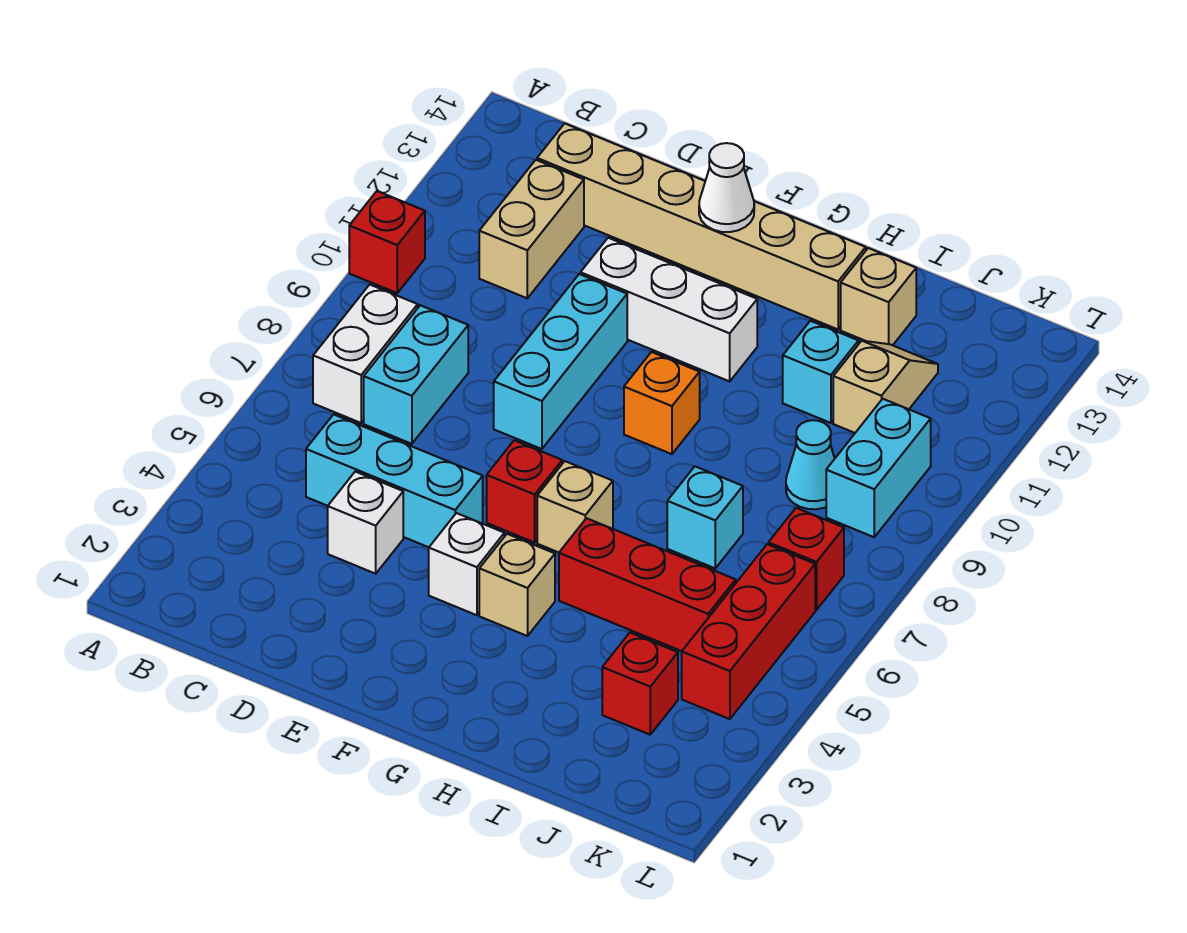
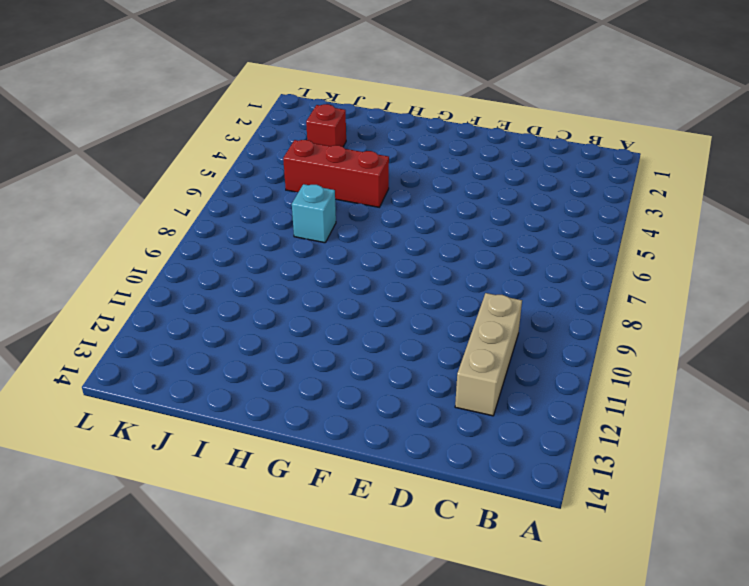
tan 1x3 brick [455,293,522,416] -> tan 1x2 brick [479,160,584,298]
none -> red 1x1 brick [349,191,425,293]
none -> white 1x2 brick [313,284,418,423]
none -> cyan 1x3 brick [306,414,483,547]

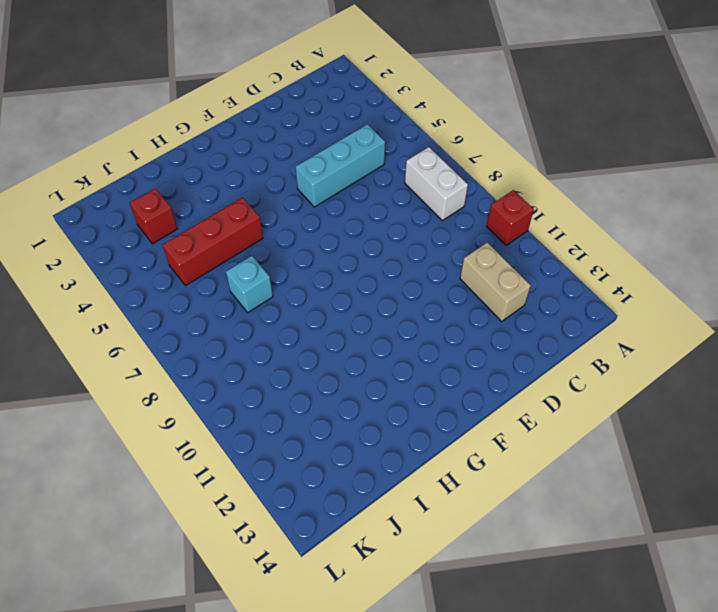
none -> cyan 1x2 brick [364,305,468,444]
none -> tan 1x6 brick [537,123,866,329]
none -> white 1x1 brick [328,472,403,574]

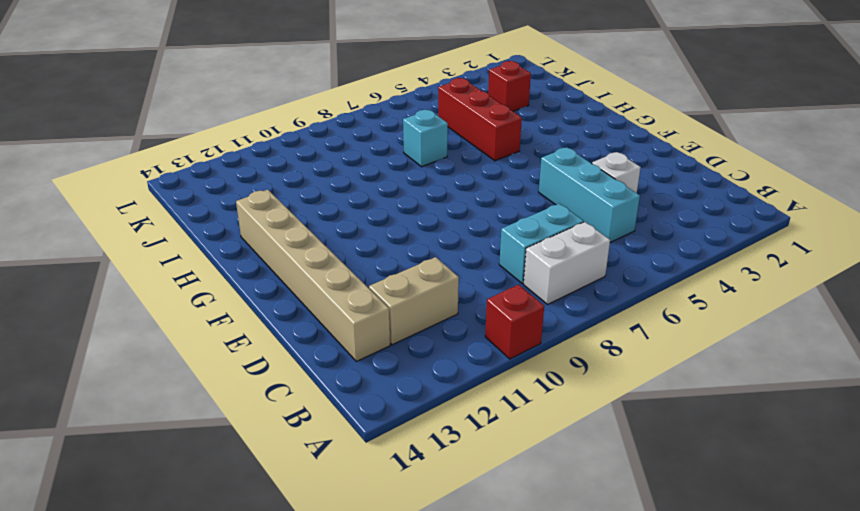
none -> cyan 1x3 brick [494,274,627,449]
none -> white 1x3 brick [580,238,757,381]
none -> white 1x1 brick [429,513,504,615]

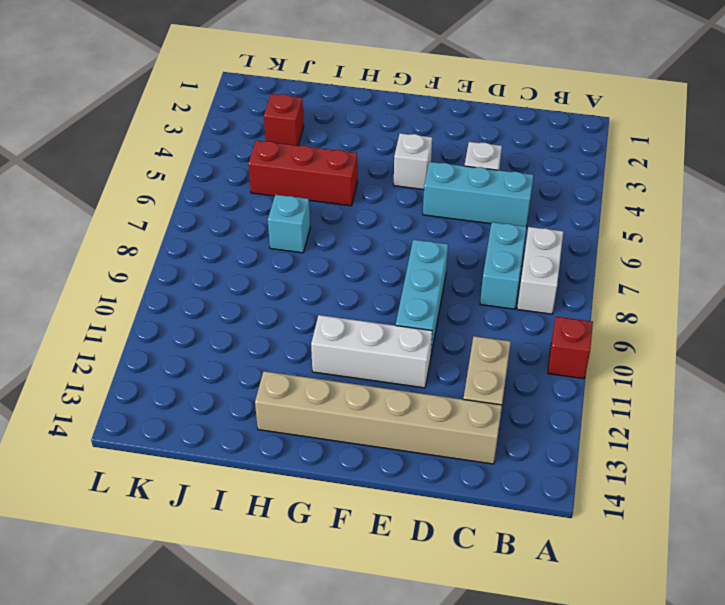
none -> red 1x1 brick [487,440,562,542]
none -> tan 1x1 brick [479,534,555,636]
none -> tan 1x1 brick [537,461,613,552]

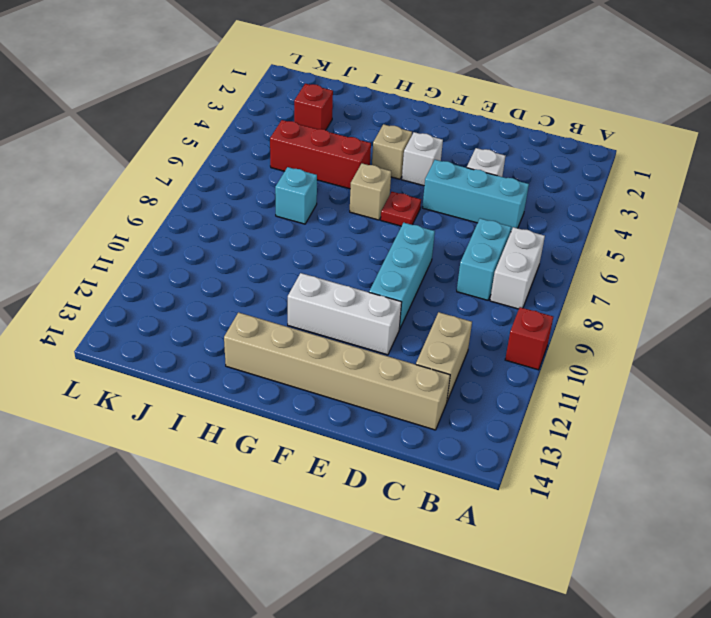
red 1x1 plate [381,192,421,226] -> red 1x1 brick [487,440,562,542]
none -> orange 1x1 brick [624,352,700,454]
none -> cyan 1x1 brick [783,321,858,423]
none -> tan 1x1 brick [841,248,916,345]

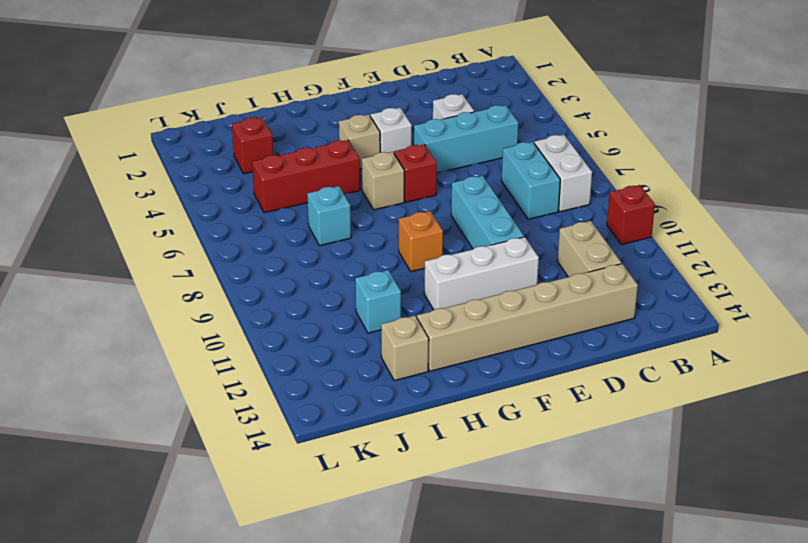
none -> cyan 1x1 cone [786,420,835,509]
none -> tan 1x2 slope [833,341,938,433]
none -> red 1x3 brick [682,544,815,719]

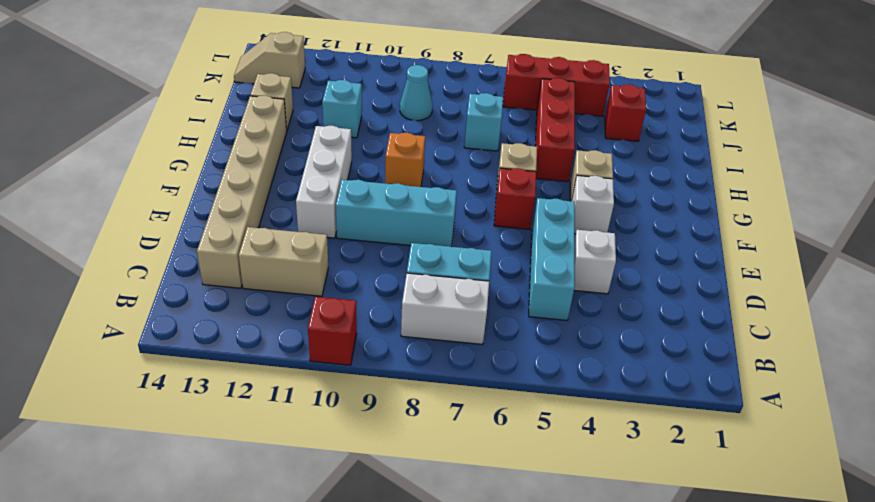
tan 1x2 slope [234,32,305,88] -> tan 1x2 slope moved to [833,341,938,433]
none -> red 1x1 brick [768,508,844,610]
none -> cyan 1x2 brick [826,399,931,537]
none -> white 1x1 cone [699,143,754,232]

